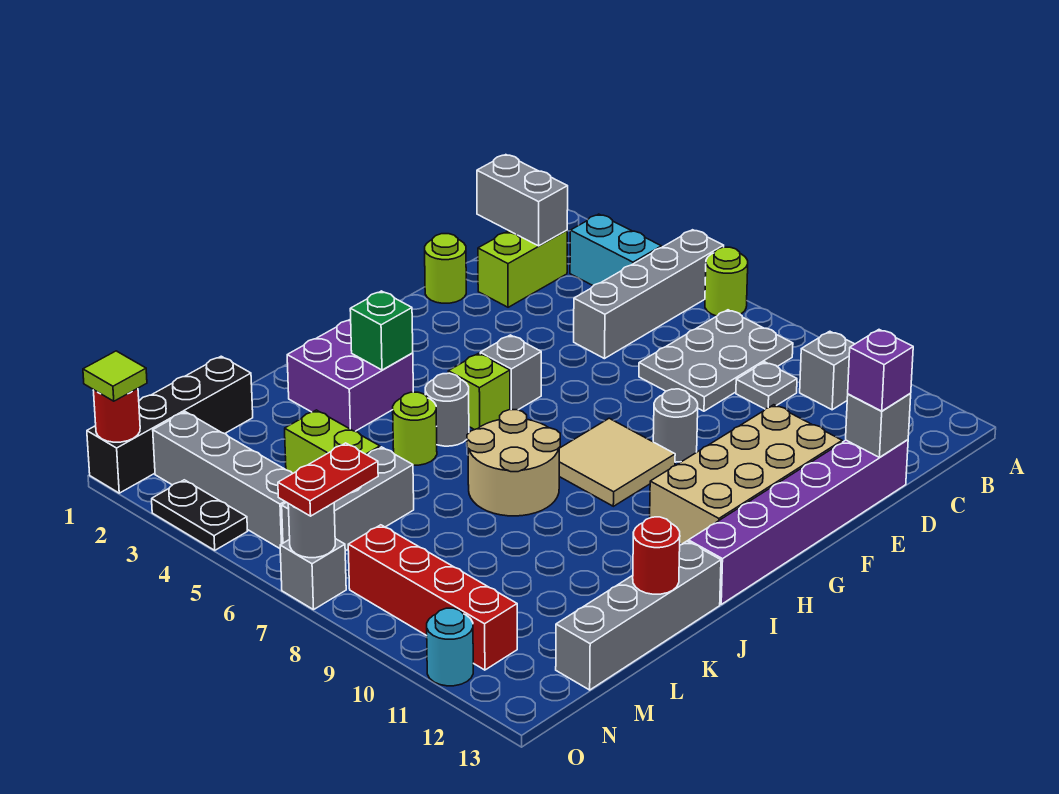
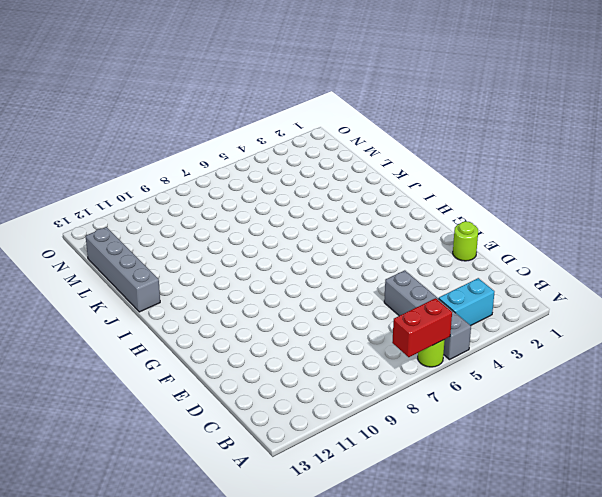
red 1x2 brick [392,298,452,357] -> none
none -> grey 2x3 plate [639,310,793,411]
none -> grey 1x1 brick [800,331,854,410]
none -> lime 1x2 brick [478,230,567,307]
none -> grey 1x1 plate [736,362,797,409]

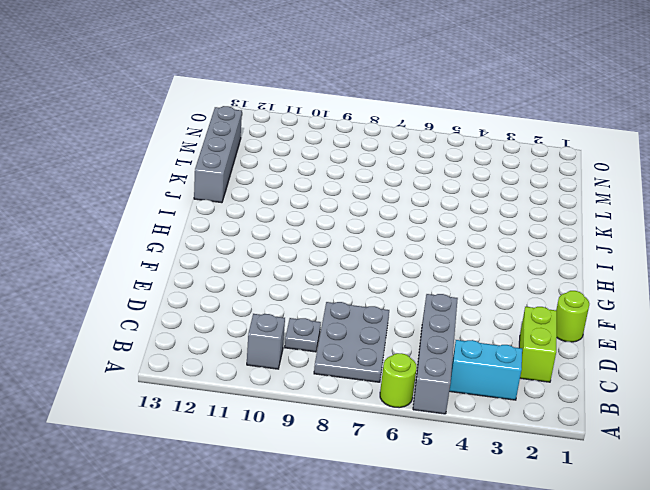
none -> purple 1x6 brick [688,440,908,604]
none -> tan 2x4 brick [650,405,842,544]
none -> grey 1x1 round brick [653,389,698,462]
none -> grey 1x1 brick [480,335,541,410]

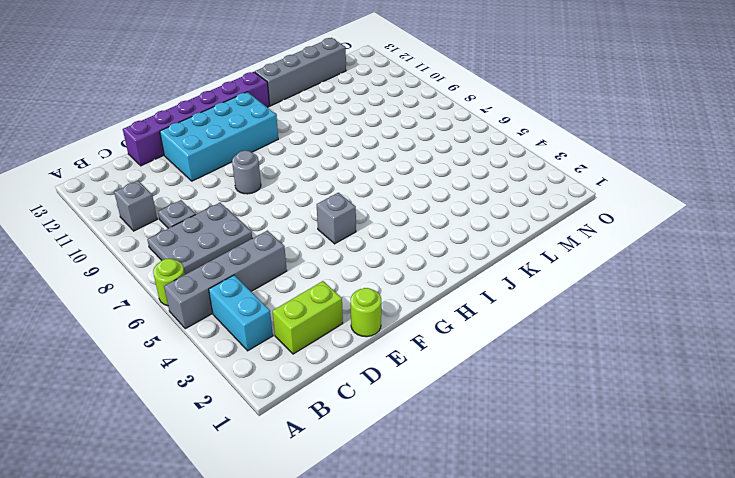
cyan 2x4 brick [160,92,278,181] -> tan 2x4 brick [650,405,842,544]
none -> tan 2x2 tile [559,418,675,506]
none -> lime 1x1 brick [448,353,510,430]
none -> purple 2x2 brick [287,319,413,431]
none -> grey 1x1 round brick [425,373,469,446]

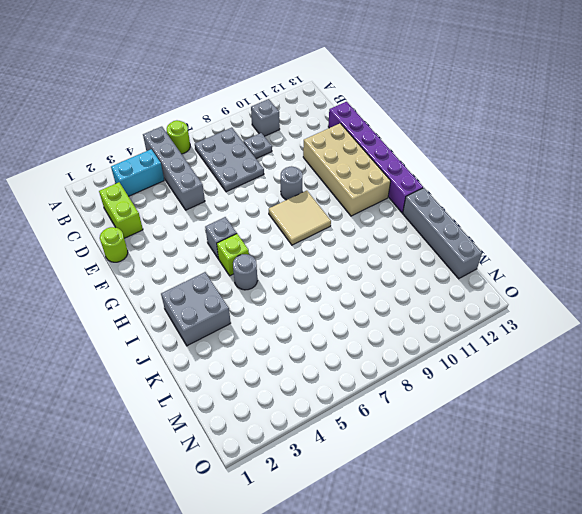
grey 2x2 brick [161,272,231,346] -> purple 2x2 brick [287,319,413,431]
none -> tan 2x2 round brick [467,410,560,516]
none -> lime 1x1 round brick [393,392,437,465]
none -> black 1x4 brick [87,356,253,493]
none -> lime 1x2 brick [285,410,380,473]

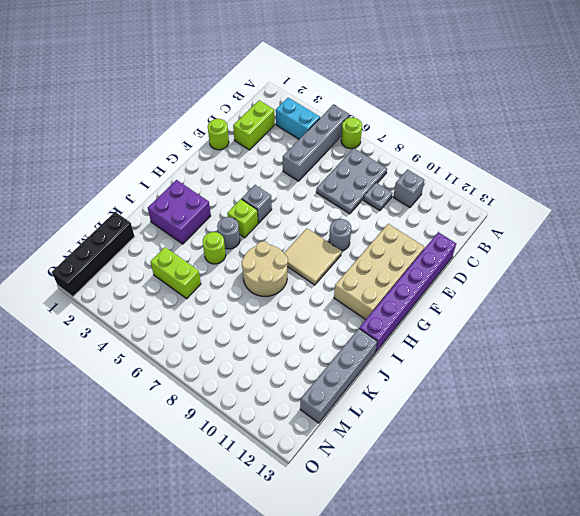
none -> grey 1x3 brick [282,447,414,551]
none -> grey 1x4 brick [153,412,293,548]
none -> red 1x4 brick [348,525,517,670]
none -> black 1x2 plate [152,480,247,550]

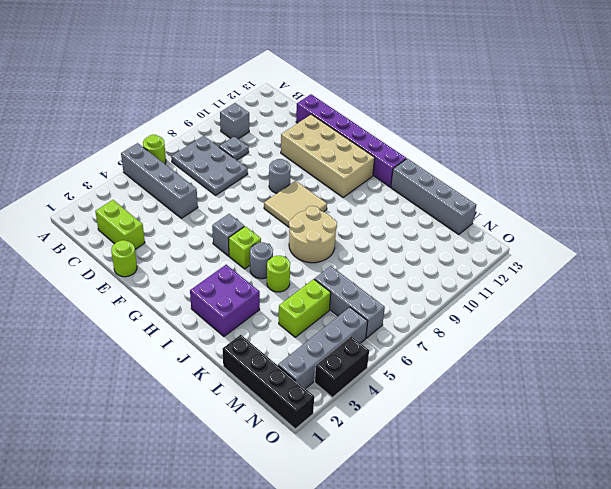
black 1x2 brick [315,336,369,397] -> black 1x2 plate [152,480,247,550]
none -> cyan 1x2 brick [570,214,662,286]
none -> red 1x4 brick [348,525,517,670]
none -> grey 1x1 brick [280,539,346,610]
none -> cyan 1x1 round brick [427,608,473,686]

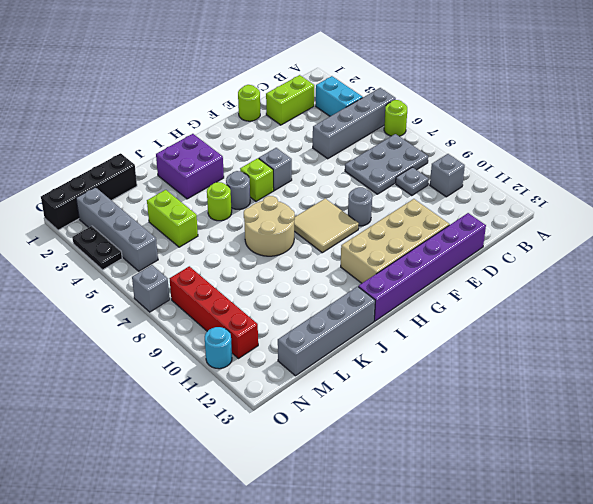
none -> grey 1x3 brick [282,447,414,551]
none -> grey 1x2 brick [477,155,568,246]
none -> grey 1x1 brick [846,394,911,457]
none -> green 1x1 brick [350,291,413,370]

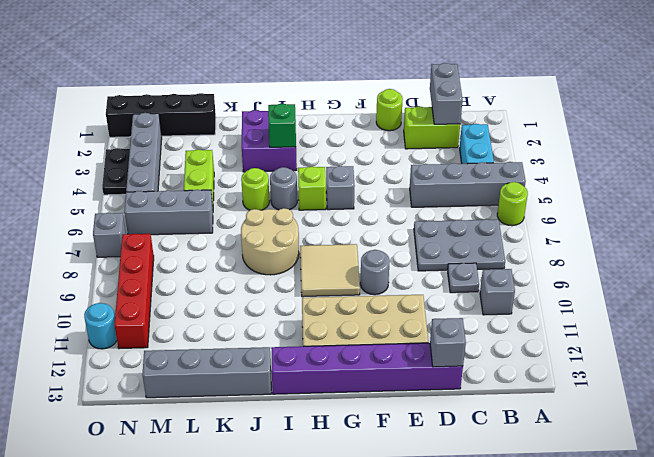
none -> red 1x1 round brick [633,517,680,594]
none -> red 1x1 round brick [93,388,140,442]
none -> grey 1x1 round brick [288,503,335,558]
none -> purple 1x1 brick [848,330,913,411]

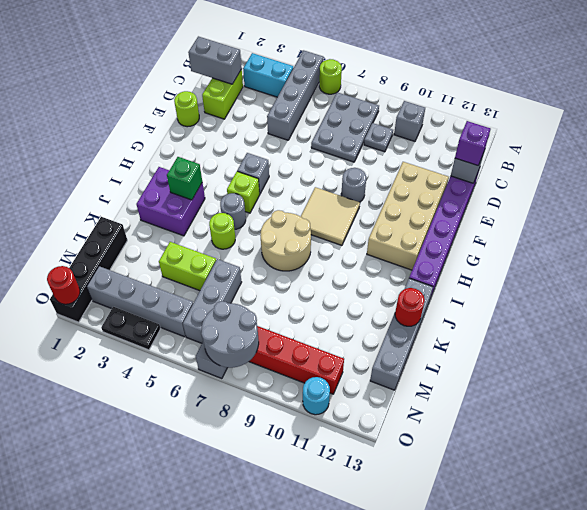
grey 2x2 round brick [201,301,259,368] -> grey 1x1 round brick [288,503,335,558]
none -> red 1x2 plate [278,443,378,516]
none -> lime 1x1 tile [83,351,147,401]

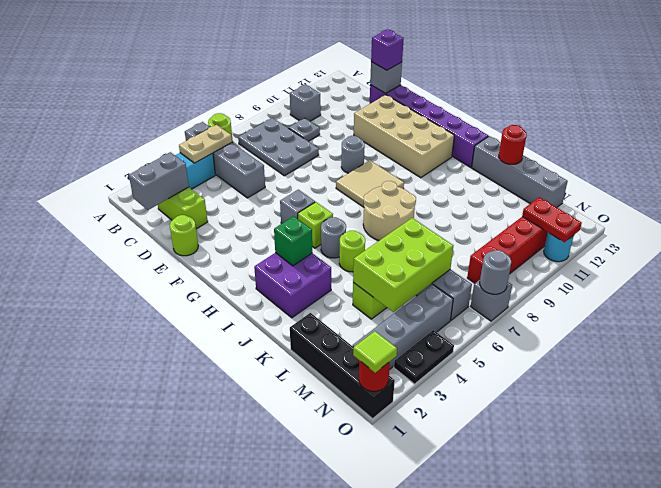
tan 1x2 plate [179,125,232,163] -> none
lime 2x3 brick [353,218,453,312] -> none
red 1x2 plate [522,197,582,242] -> red 1x2 plate moved to [278,443,378,516]

